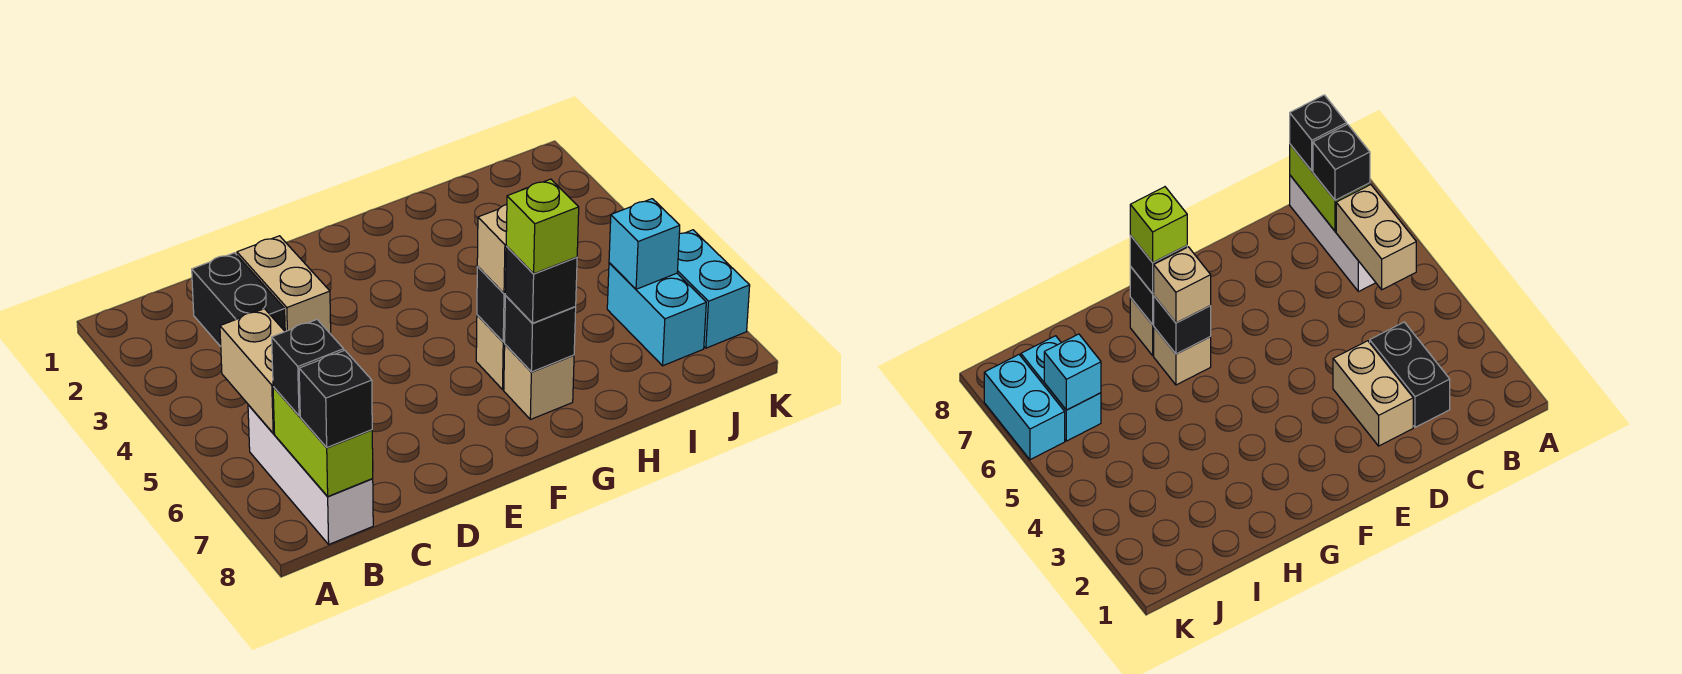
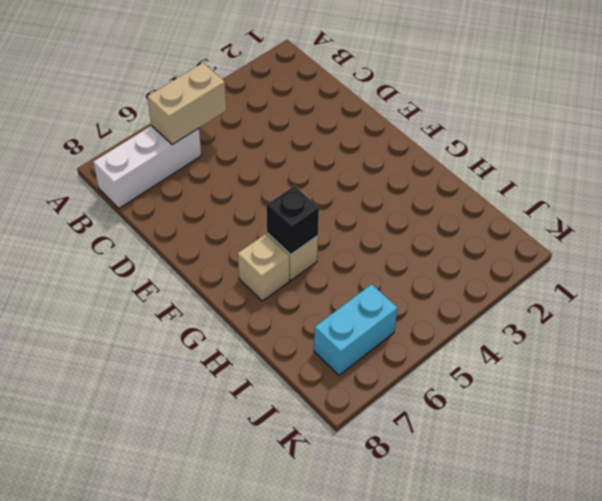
none -> black 1x2 brick [192,253,285,347]
none -> tan 1x2 brick [237,236,331,334]
none -> cyan 1x2 brick [677,230,750,348]

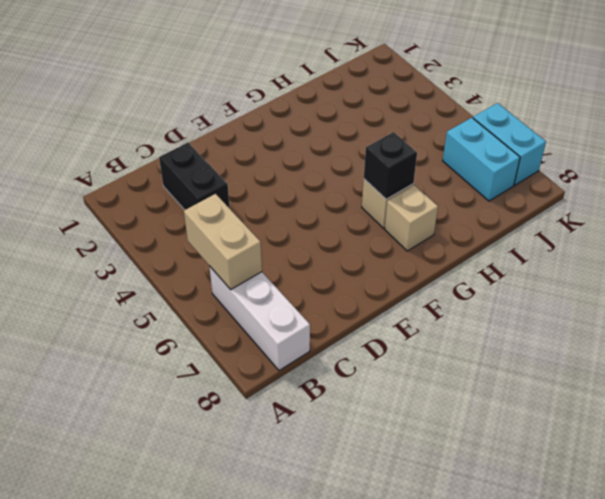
none -> tan 1x2 brick [237,236,331,334]
none -> lime 1x2 brick [273,387,373,496]
none -> black 1x1 brick [505,296,576,372]

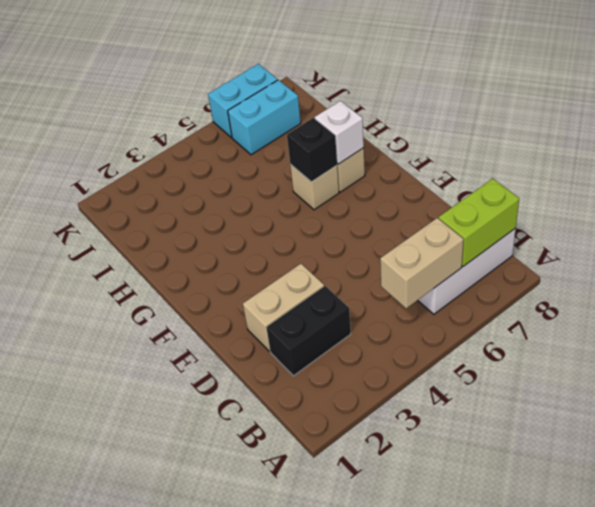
white 1x1 brick [315,101,364,164] -> black 1x1 brick [505,296,576,372]
none -> cyan 1x1 brick [609,199,680,289]
none -> black 1x1 brick [272,320,344,416]
none -> black 1x1 brick [299,350,372,447]

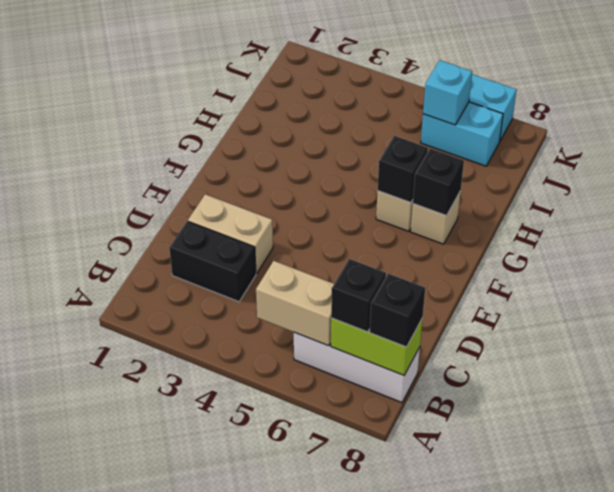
none -> tan 1x1 brick [477,204,507,294]
none -> black 1x1 brick [505,246,577,323]
none -> lime 1x1 brick [506,179,579,274]

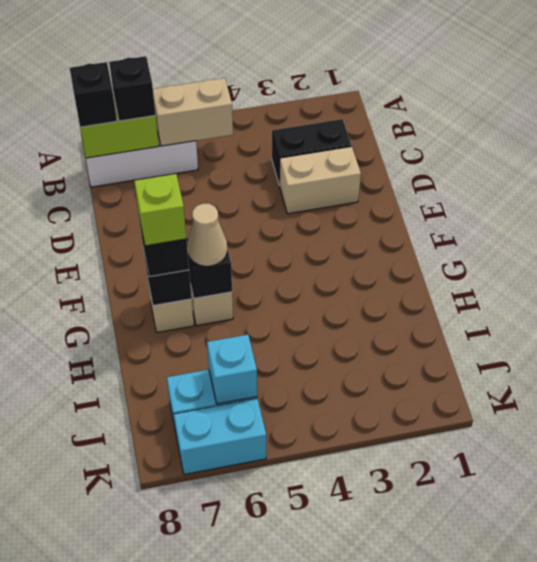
tan 1x1 cone [187,204,227,266] -> tan 1x1 brick [477,204,507,294]

